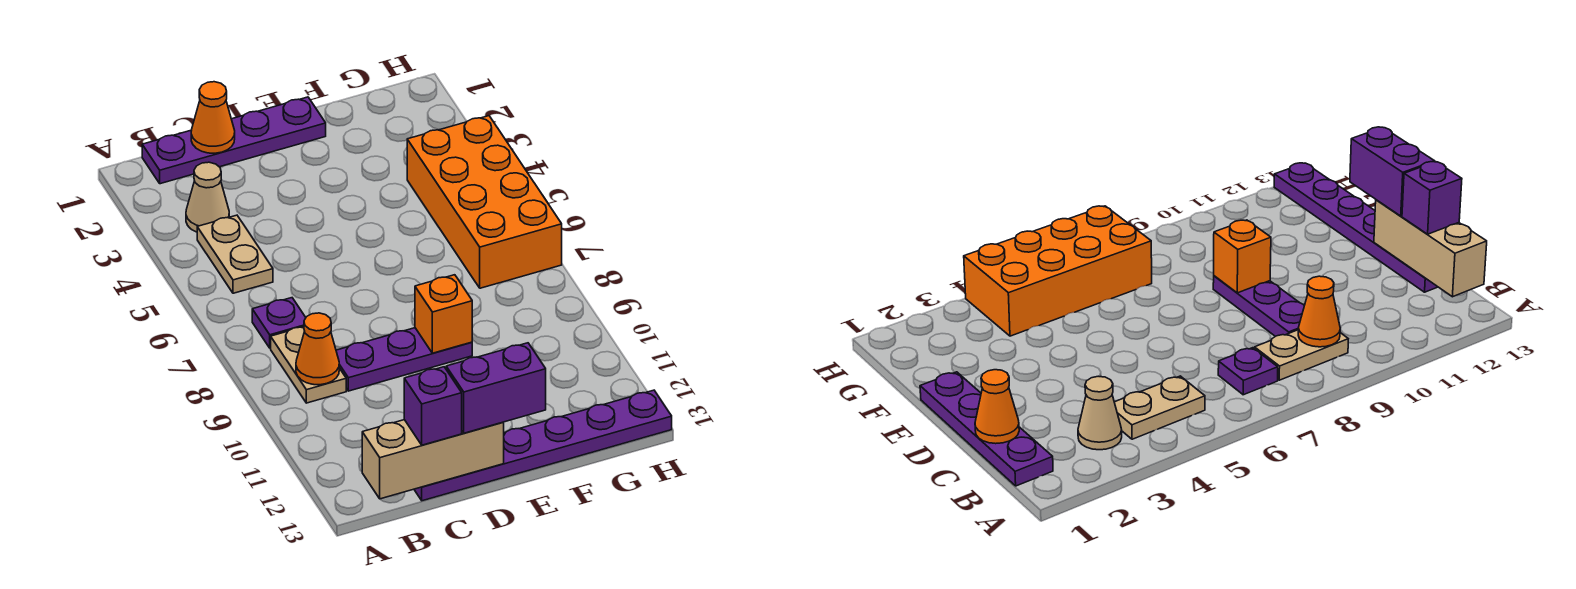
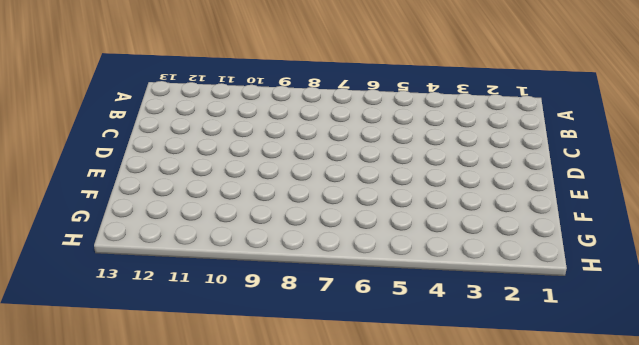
none -> purple 1x4 plate [142,97,326,184]
none -> tan 1x1 cone [186,162,229,232]
none -> tan 1x2 plate [197,215,273,293]

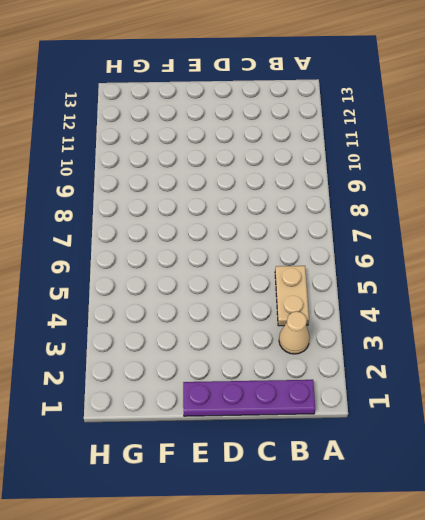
none -> purple 1x1 plate [252,298,306,348]
none -> tan 1x2 plate [271,327,346,403]
none -> purple 1x3 plate [336,328,472,391]

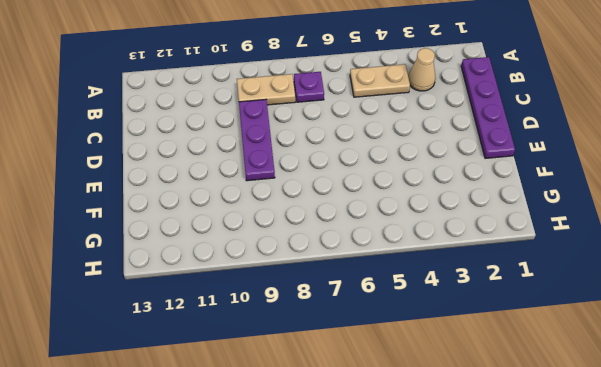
none -> purple 1x6 plate [414,390,672,501]
none -> orange 2x4 brick [407,116,562,288]
none -> orange 1x1 cone [296,313,339,385]

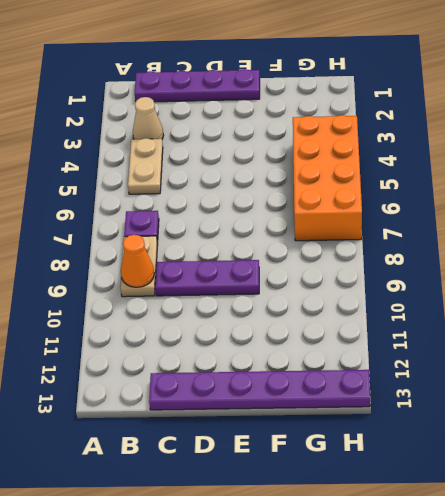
none -> tan 1x3 brick [362,420,504,499]
none -> orange 1x1 cone [191,82,235,153]
none -> orange 1x1 brick [415,275,472,353]

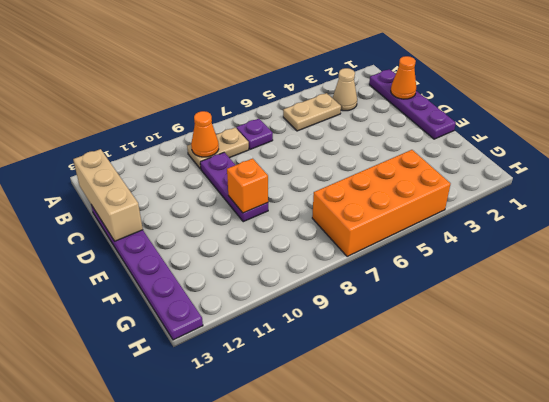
none -> purple 1x1 brick [404,367,462,445]
none -> purple 1x2 brick [446,343,546,433]

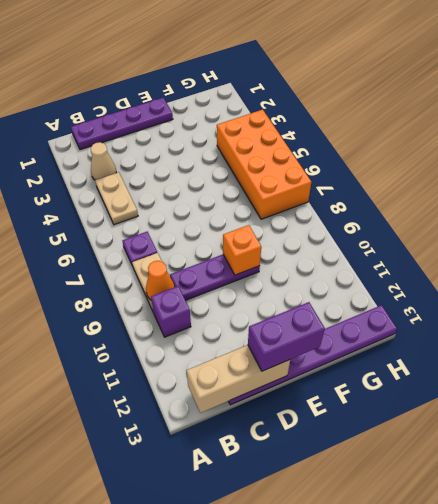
purple 1x1 brick [151,286,191,337] -> purple 1x1 brick moved to [404,367,462,445]
none -> orange 1x1 cone [191,82,235,153]

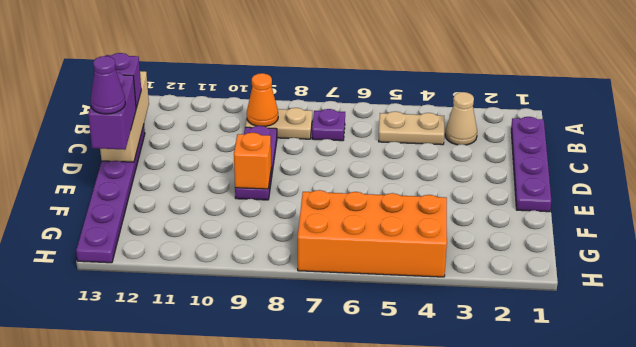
purple 1x1 cone [91,56,125,114] -> none
none -> orange 1x1 cone [191,82,235,153]

